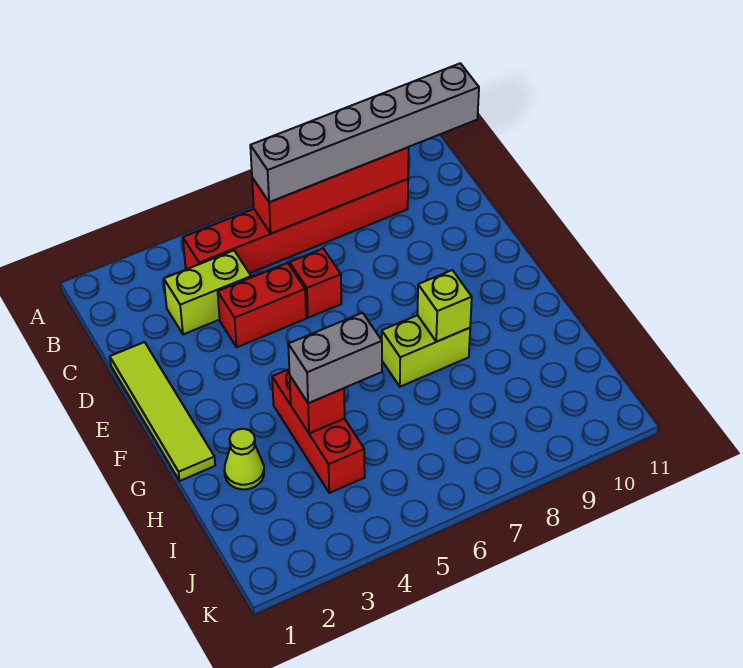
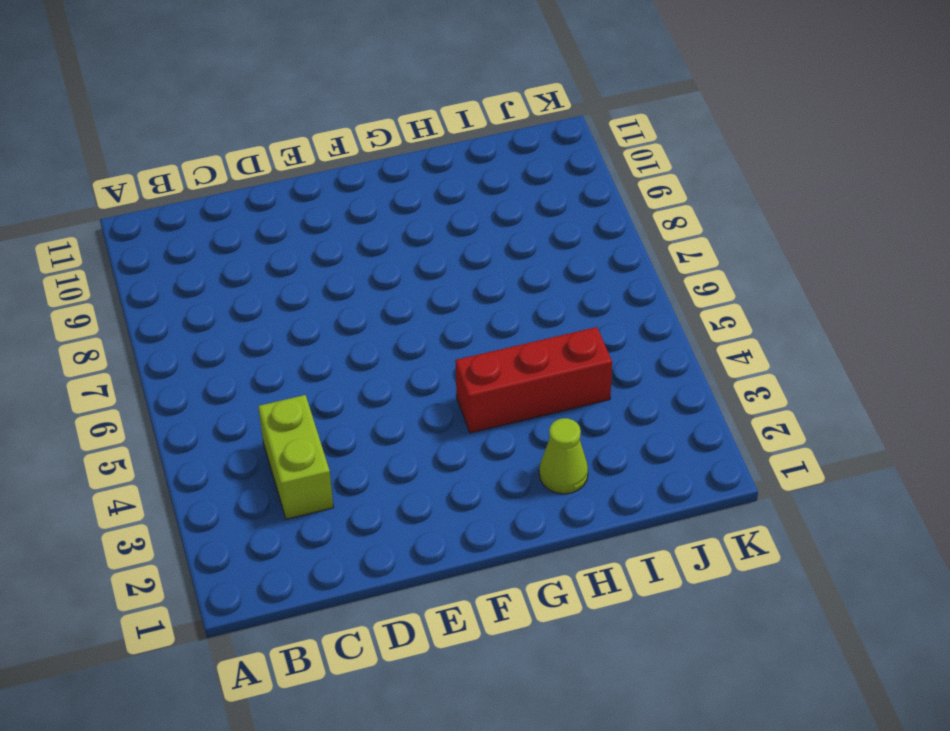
none -> red 1x6 brick [183,179,408,273]
none -> lime 1x4 tile [110,342,215,481]
none -> red 1x2 brick [218,263,306,347]

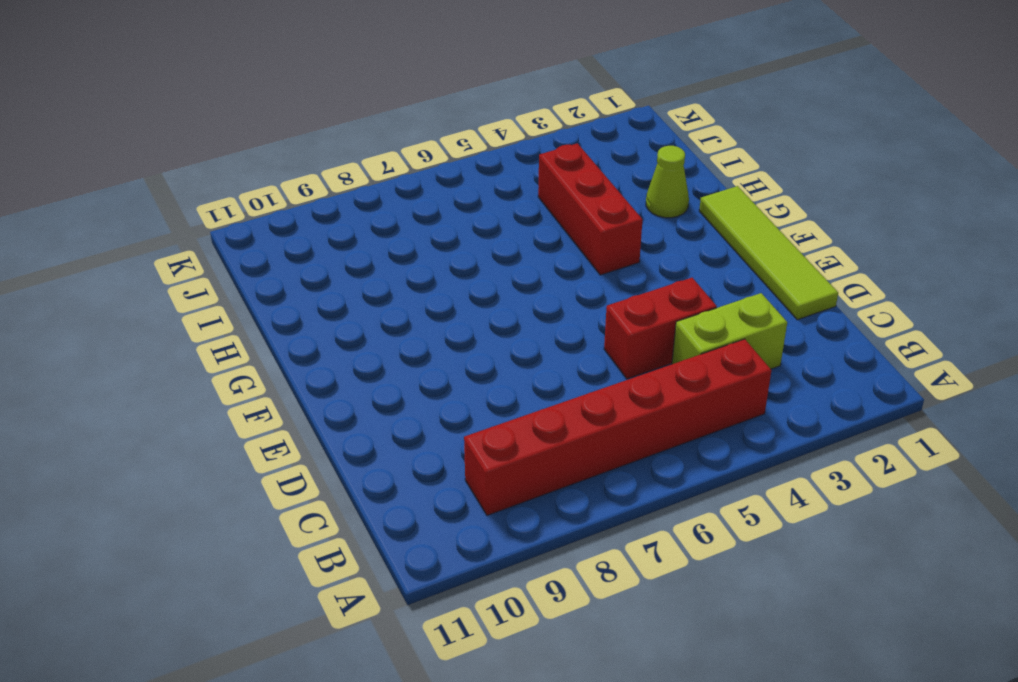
none -> red 1x1 brick [290,249,341,318]
none -> lime 1x2 brick [382,315,470,387]
none -> red 1x4 brick [252,147,409,233]

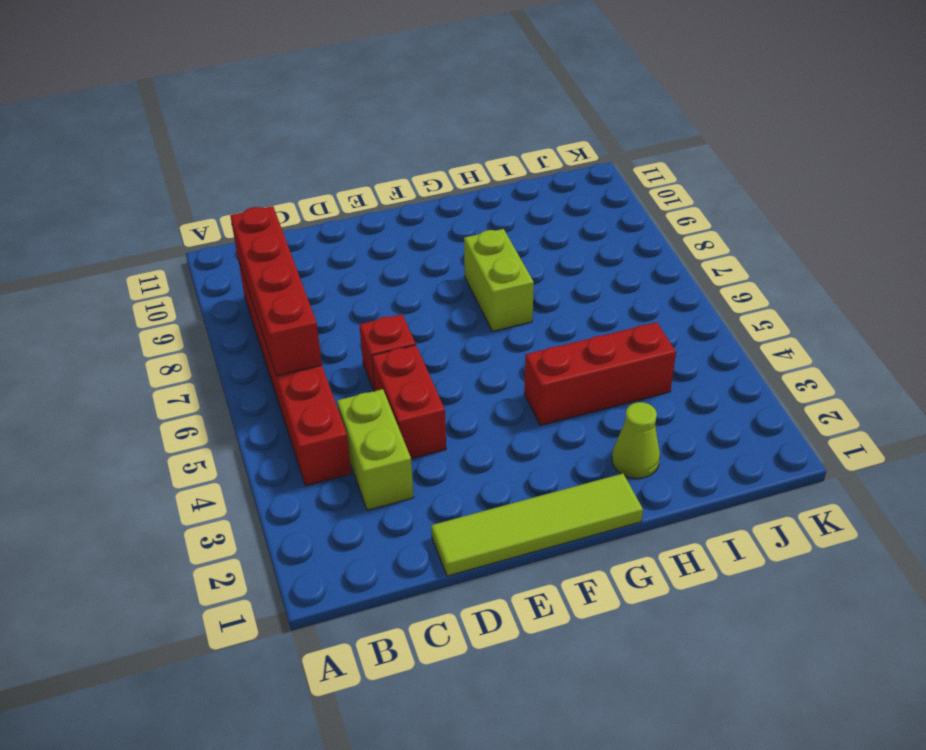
none -> lime 1x1 brick [417,270,472,342]
none -> red 1x1 brick [290,376,345,434]
none -> grey 1x6 brick [250,63,479,202]

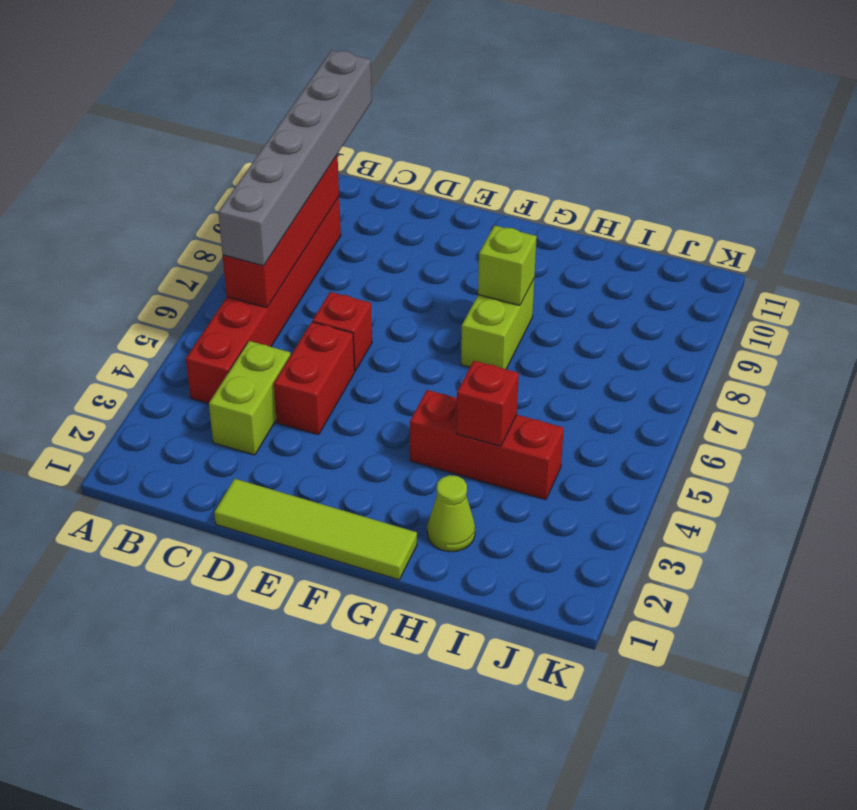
none -> grey 1x2 brick [288,313,382,403]

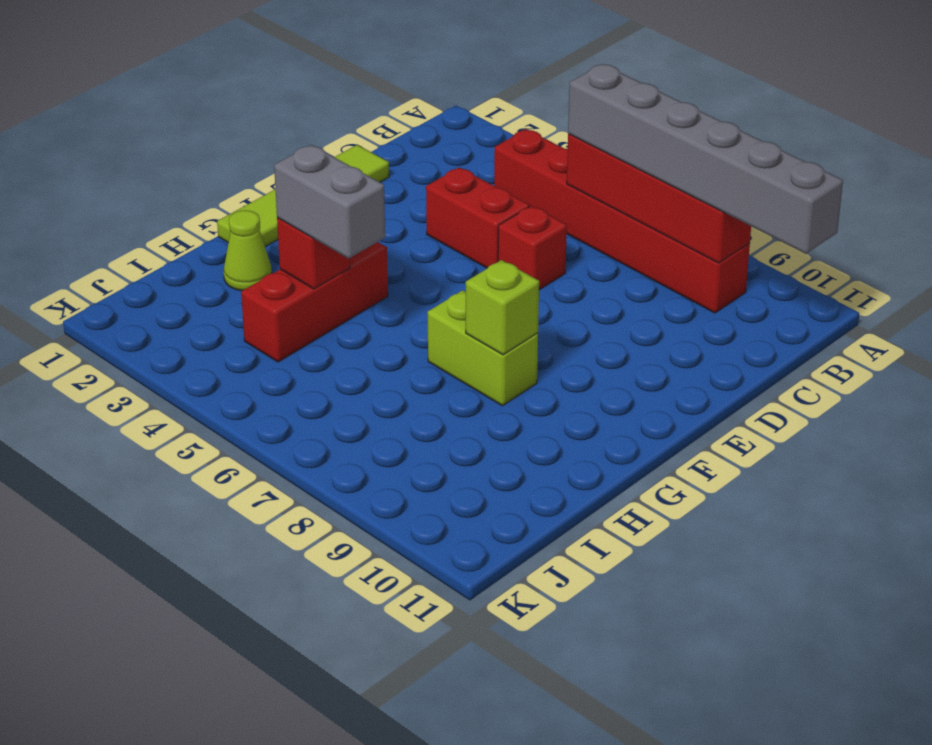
none -> lime 1x2 brick [164,251,251,334]

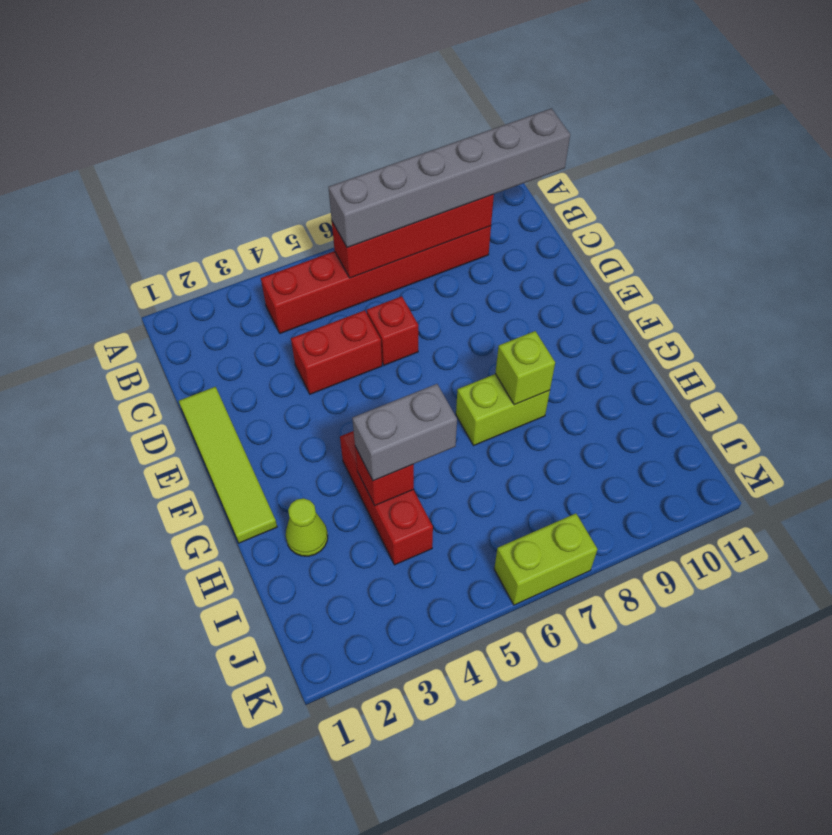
lime 1x2 brick [494,513,597,605] -> lime 1x2 brick moved to [164,251,251,334]

